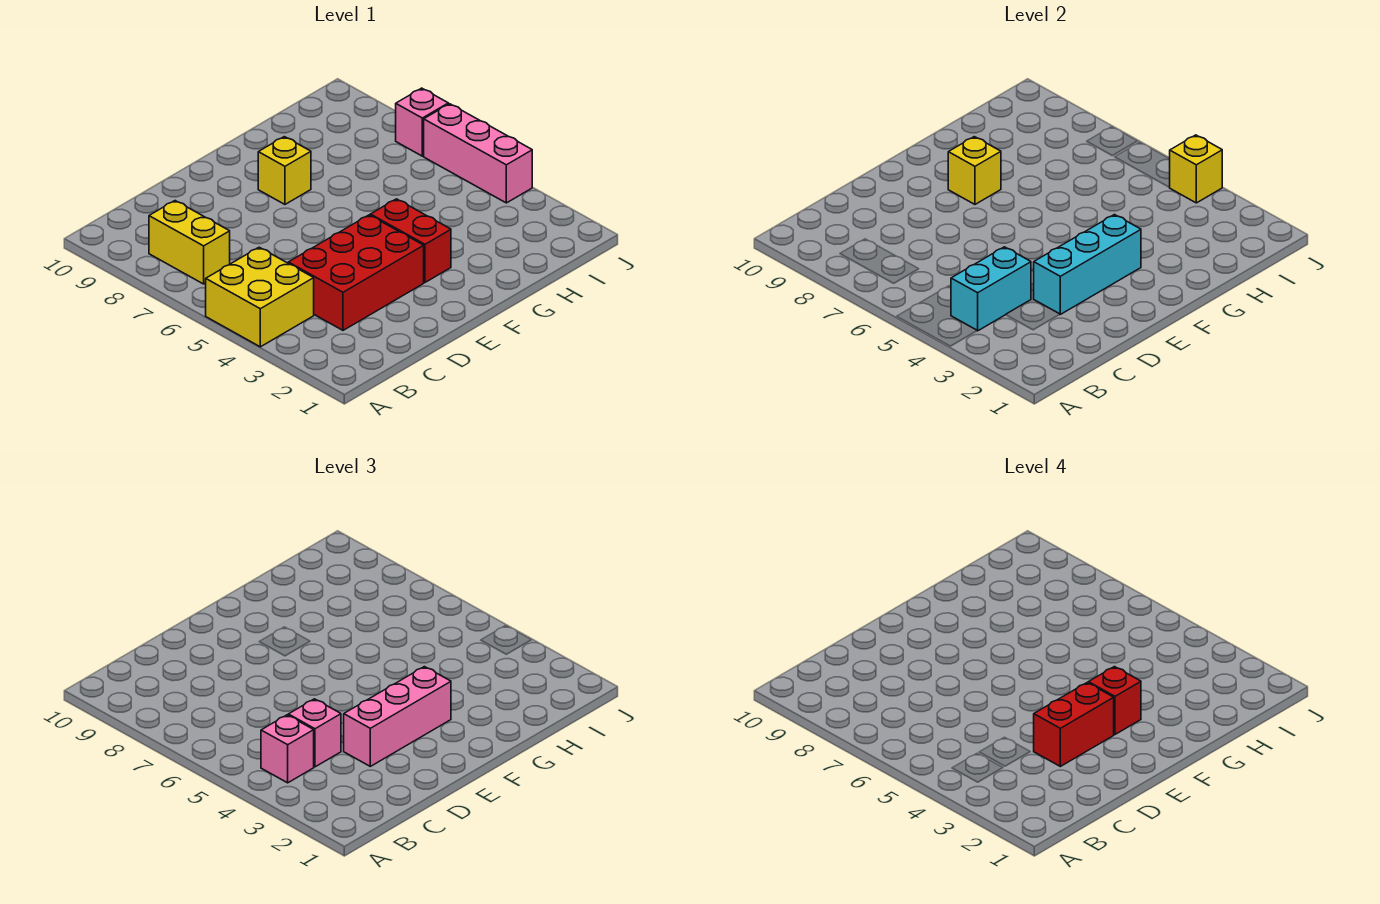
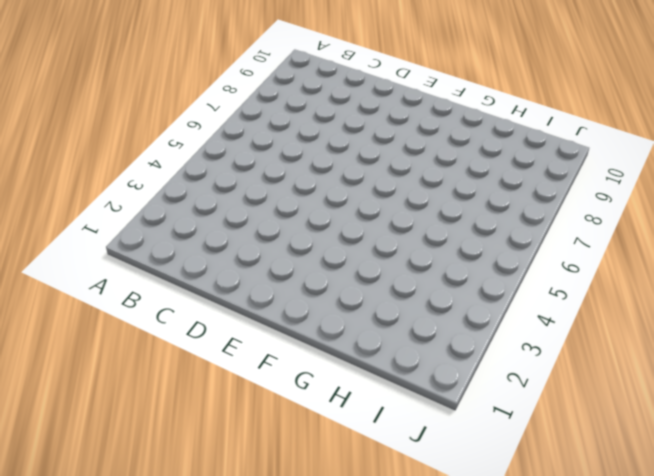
none -> yellow 2x2 brick [206,247,314,347]
none -> yellow 1x2 brick [149,201,230,284]
none -> red 2x3 brick [288,215,424,330]

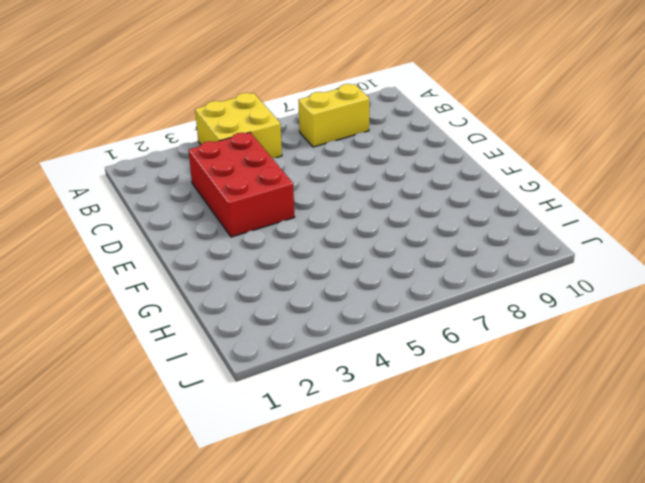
none -> red 1x2 brick [370,199,451,282]
none -> yellow 1x1 brick [258,137,311,204]
none -> pink 1x3 brick [424,104,532,203]

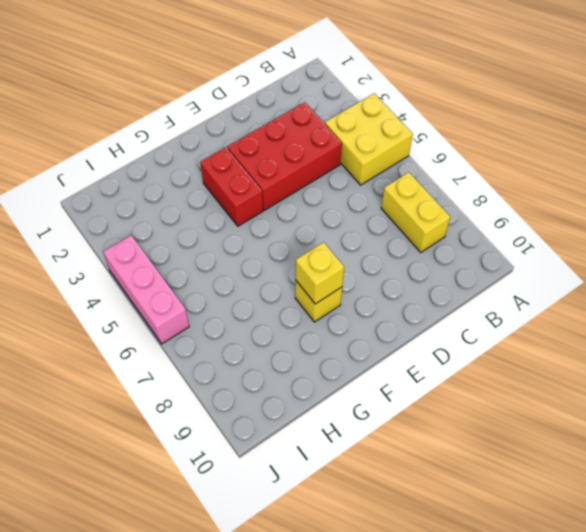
none -> pink 1x1 brick [396,88,448,156]
none -> cyan 1x2 brick [951,247,1031,331]
none -> cyan 1x3 brick [1034,215,1141,314]

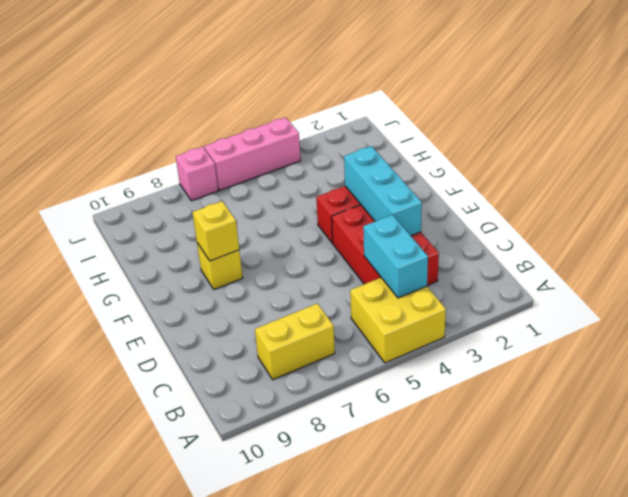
none -> yellow 1x1 brick [1169,135,1222,203]
none -> pink 1x1 brick [261,715,314,783]
none -> pink 1x1 brick [288,699,341,767]

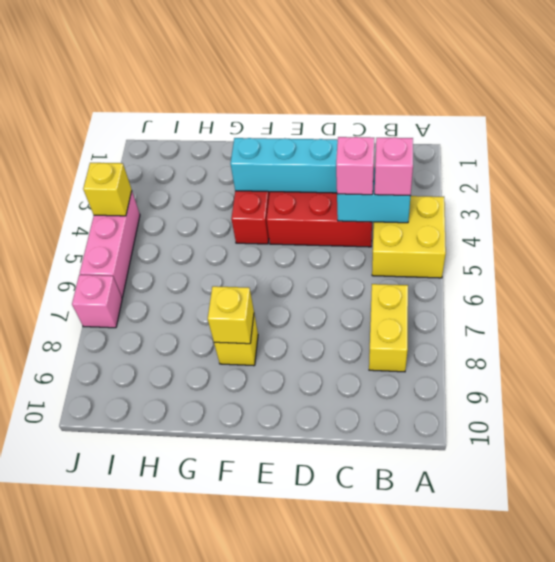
none -> pink 1x3 brick [344,667,451,766]
none -> red 1x2 brick [1034,683,1114,766]
none -> red 1x1 brick [1088,667,1141,734]

